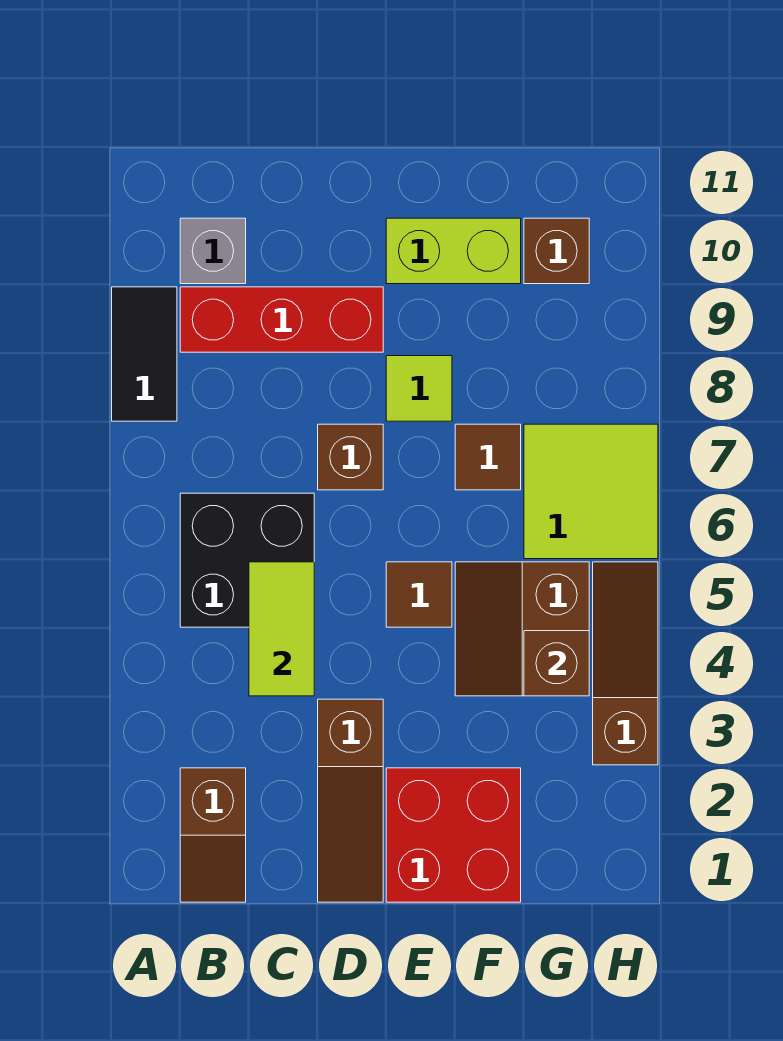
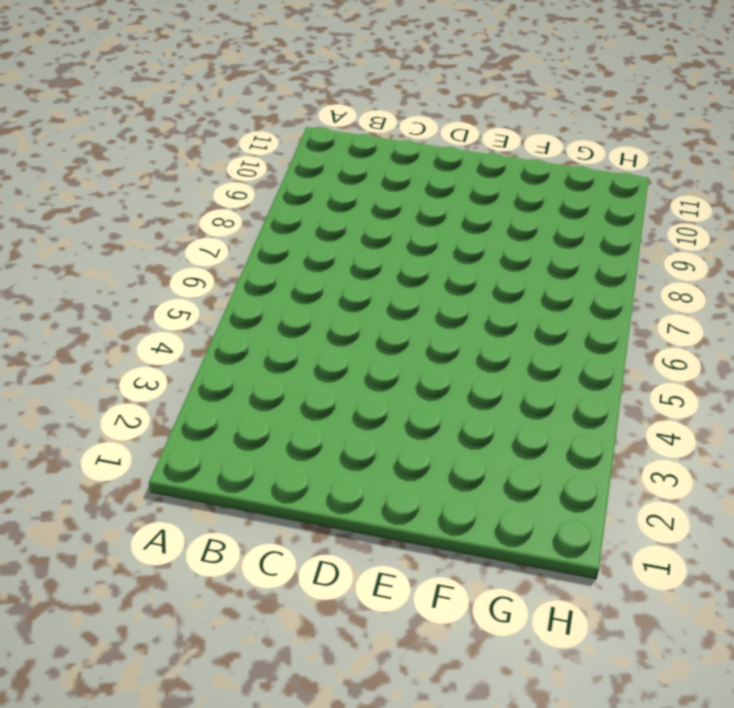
none -> black 1x2 tile [112,287,177,421]
none -> brown 1x2 slope [180,768,246,902]
none -> black 2x2 brick [180,493,314,627]

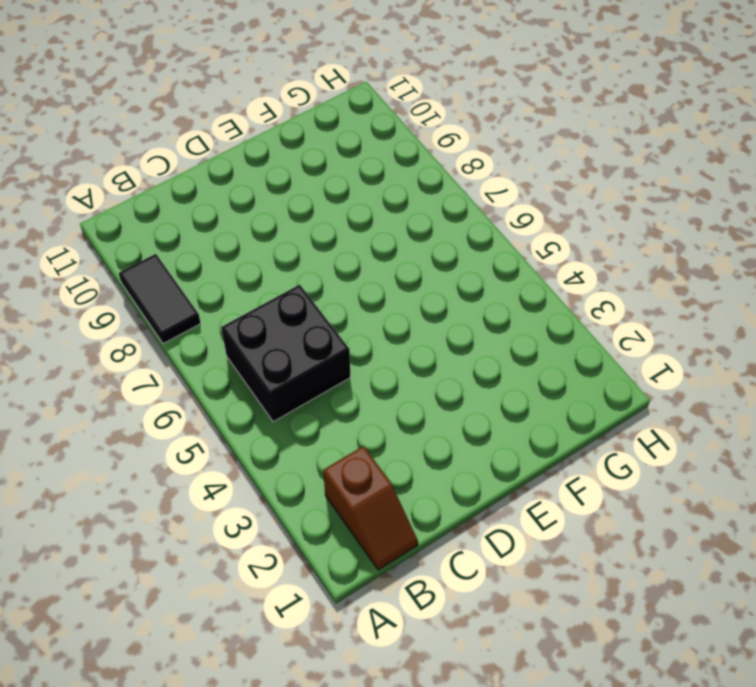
none -> red 1x3 brick [180,287,383,352]
none -> grey 1x1 brick [180,218,246,284]
none -> brown 1x3 slope [318,699,383,902]

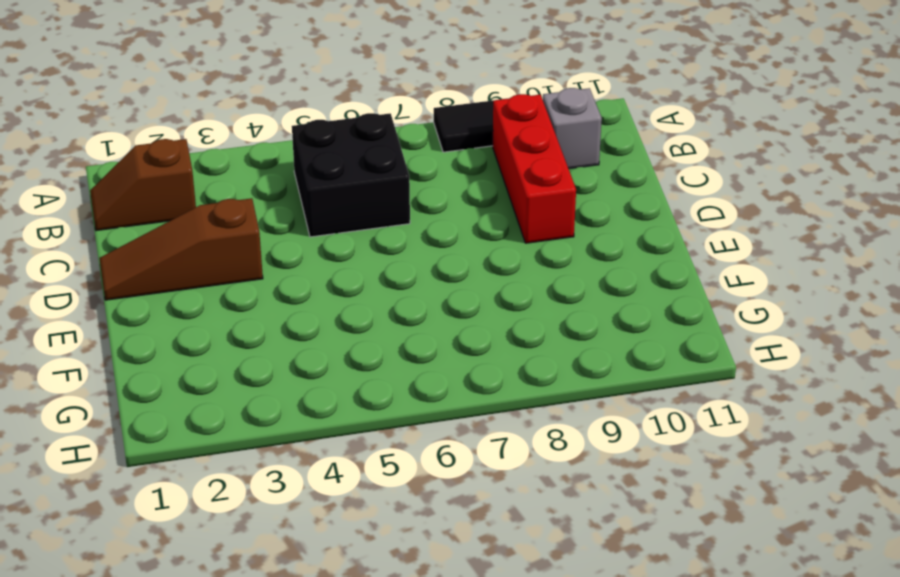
none -> brown 1x1 brick [318,424,383,490]
none -> red 2x2 brick [386,768,521,902]
none -> brown 1x1 tile [386,562,452,627]

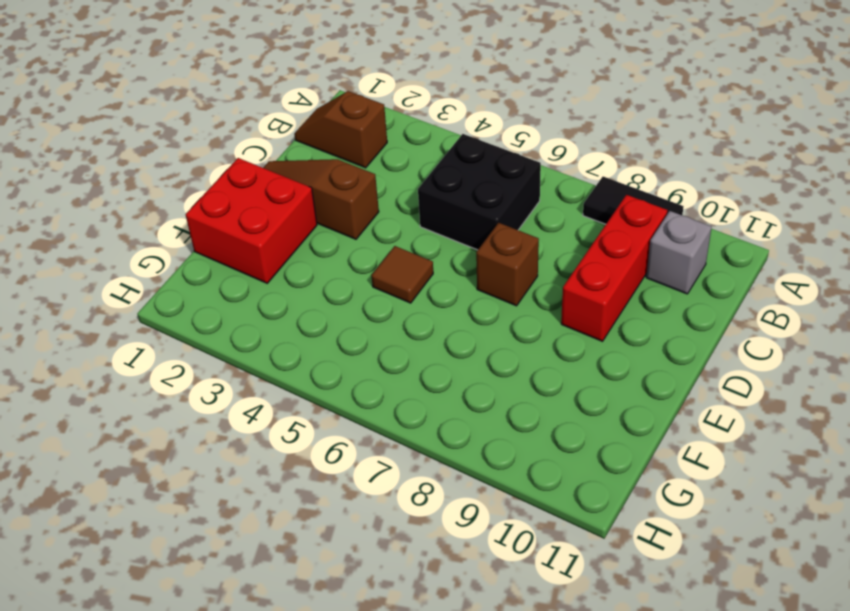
none -> lime 1x1 tile [386,356,452,421]
none -> lime 1x2 brick [386,218,521,284]
none -> brown 2x2 slope [455,562,589,696]

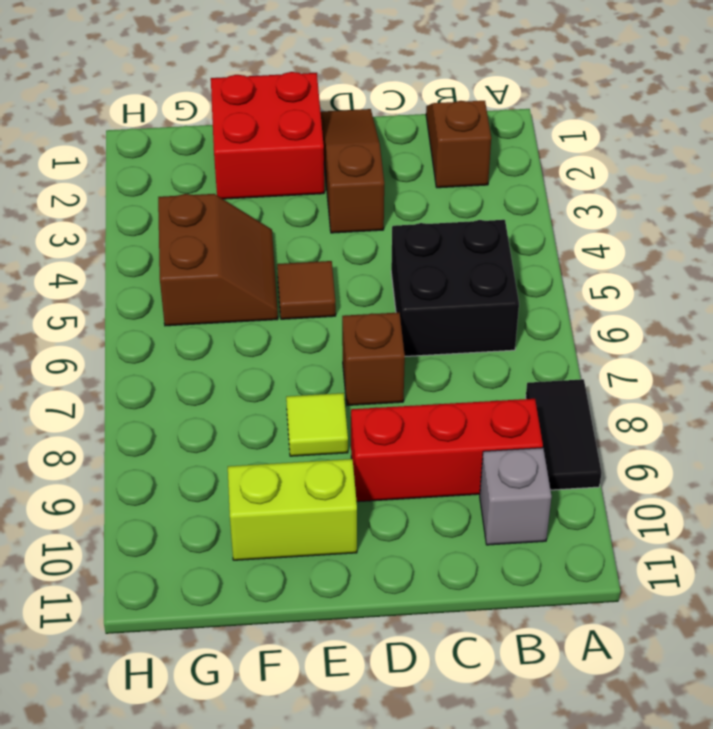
none -> brown 1x1 tile [455,424,521,490]
none -> lime 2x2 tile [524,424,658,559]
none -> brown 1x1 brick [524,218,589,284]

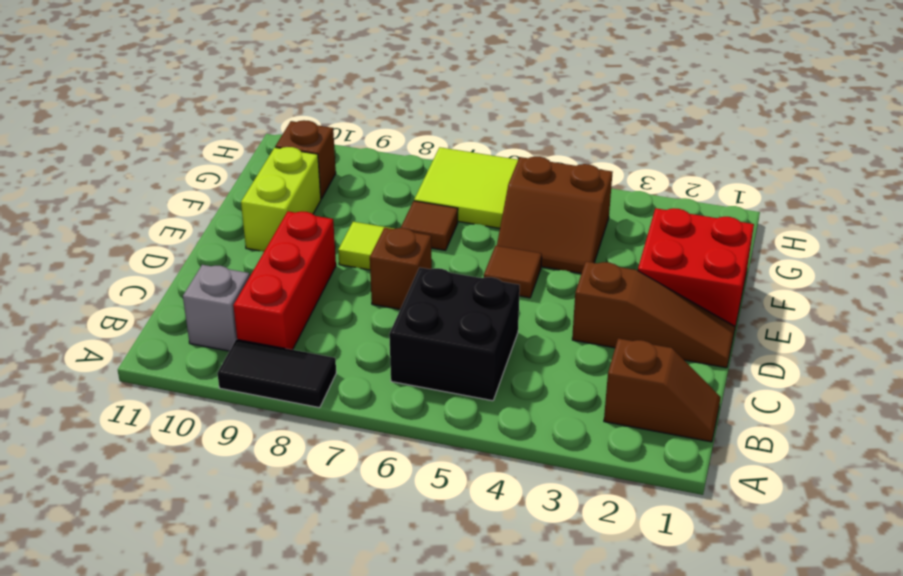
none -> brown 1x3 slope [593,562,658,765]
none -> lime 1x2 tile [249,562,314,696]
none -> brown 1x1 brick [524,631,589,696]

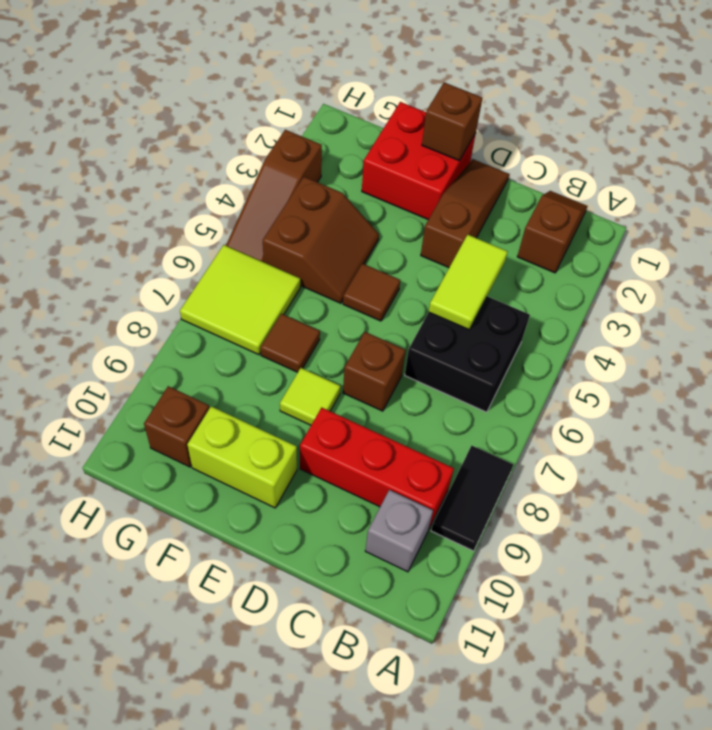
brown 1x1 brick [422,82,482,161] -> brown 1x1 brick moved to [524,631,589,696]

